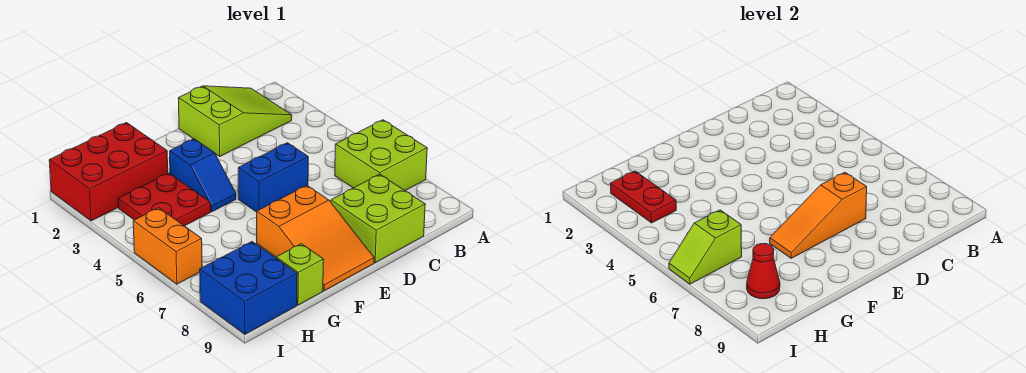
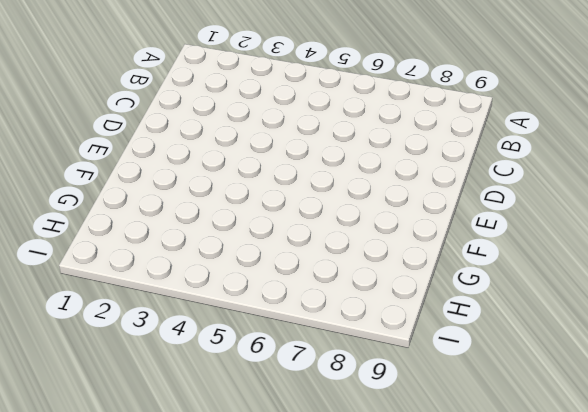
none -> lime 2x2 brick [335,120,427,191]
none -> lime 2x3 slope [178,86,292,156]
none -> lime 2x2 brick [331,174,425,263]

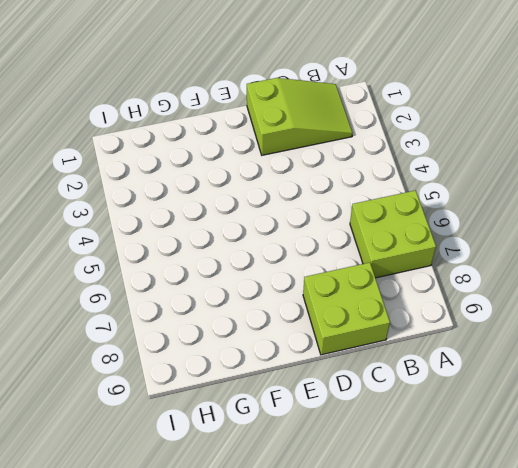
none -> blue 1x2 brick [238,143,308,212]
none -> orange 2x3 slope [257,185,374,291]
none -> blue 1x2 slope [170,139,236,212]

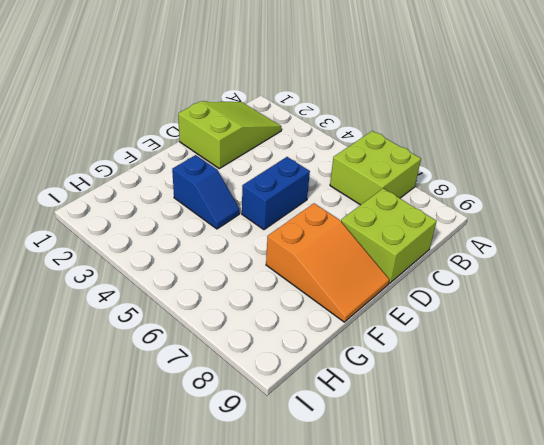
none -> red 2x3 brick [49,123,168,221]
none -> red 2x2 plate [118,173,211,226]
none -> lime 1x1 brick [276,244,324,305]

